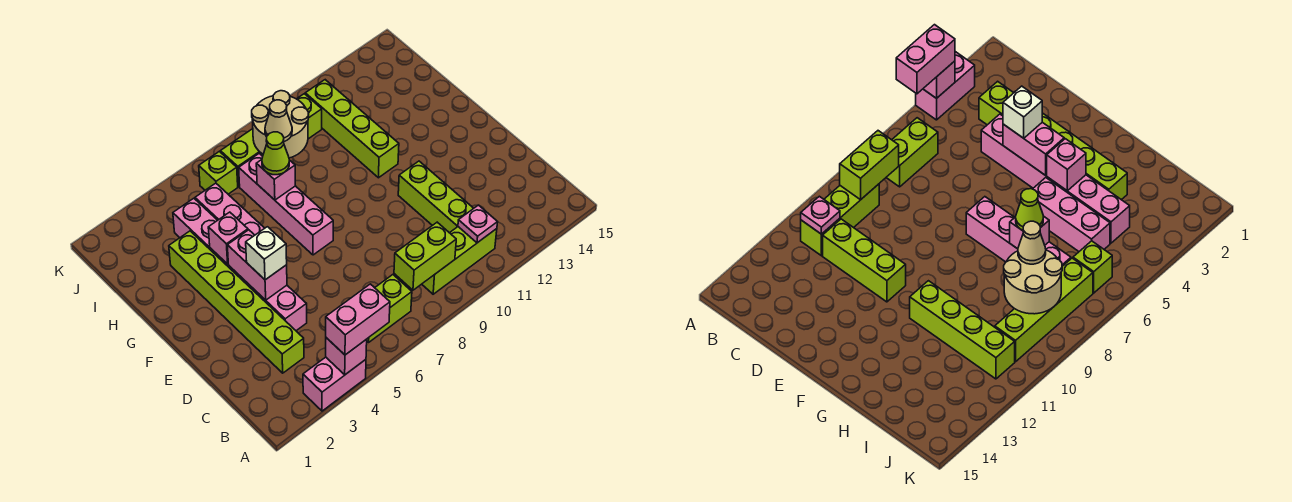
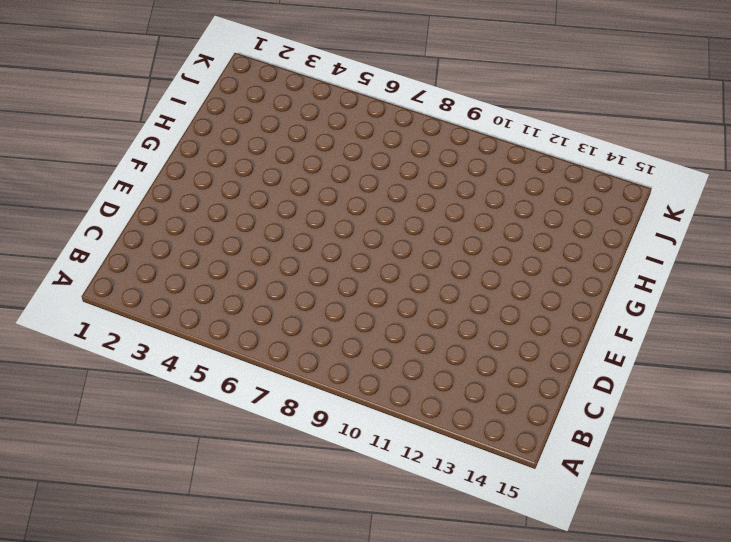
none -> pink 1x2 brick [303,357,366,411]
none -> lime 1x2 brick [367,275,412,342]
none -> lime 1x3 brick [422,227,497,294]

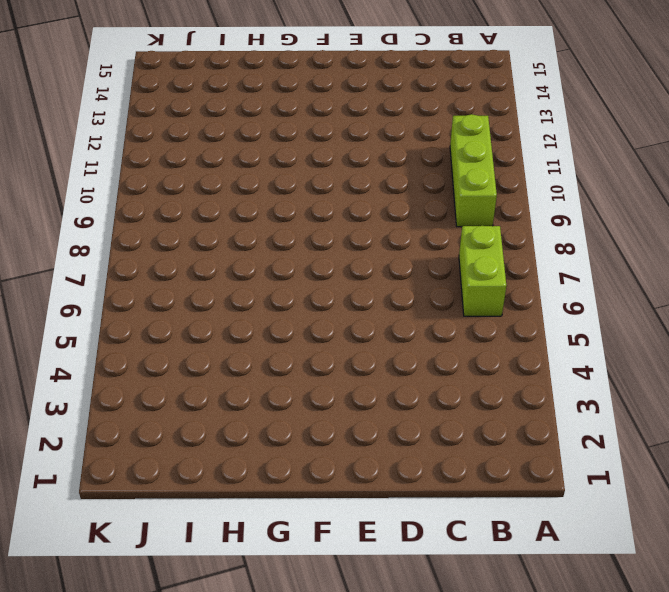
none -> pink 1x2 brick [303,357,366,411]
none -> lime 1x6 brick [169,231,304,373]
none -> lime 1x3 brick [398,161,474,233]

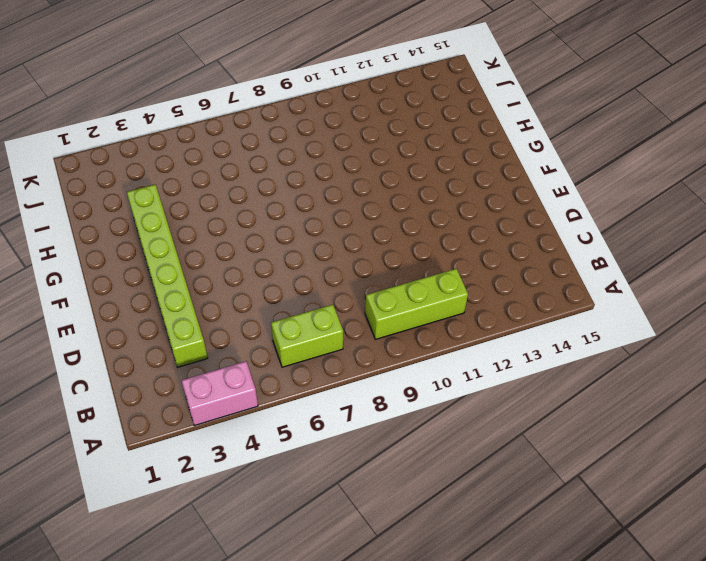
none -> lime 1x3 brick [398,161,474,233]
none -> pink 1x6 brick [173,198,307,331]
none -> pink 1x4 brick [239,153,333,255]

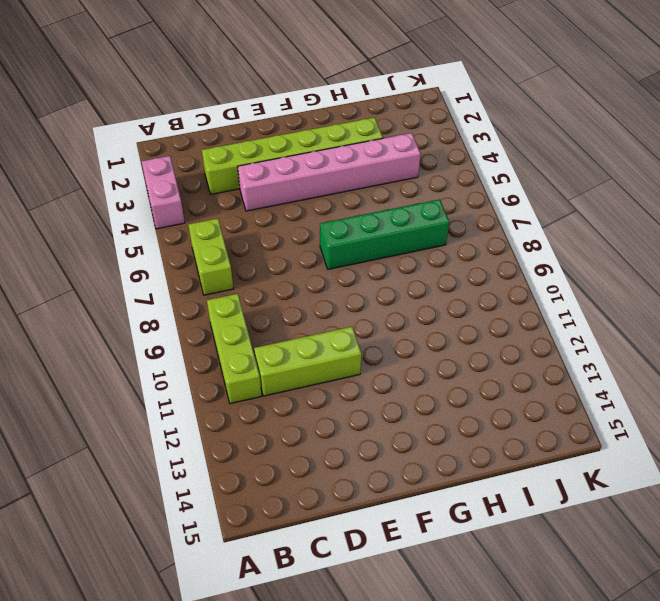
green 1x4 brick [320,199,449,269] -> pink 1x4 brick [239,153,333,255]
none -> pink 1x3 brick [195,183,265,235]
none -> lime 1x4 brick [305,80,399,178]
none -> lime 1x1 brick [199,151,238,194]

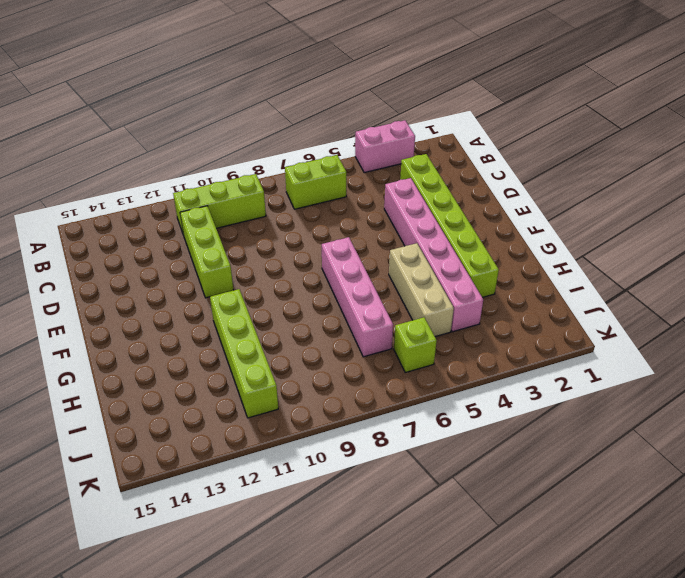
tan 1x3 brick [389,243,454,337] -> pink 1x3 brick [195,183,265,235]
none -> lime 1x4 brick [220,94,322,187]
none -> pink 1x1 brick [326,338,367,375]
none -> lime 1x2 brick [394,222,456,290]

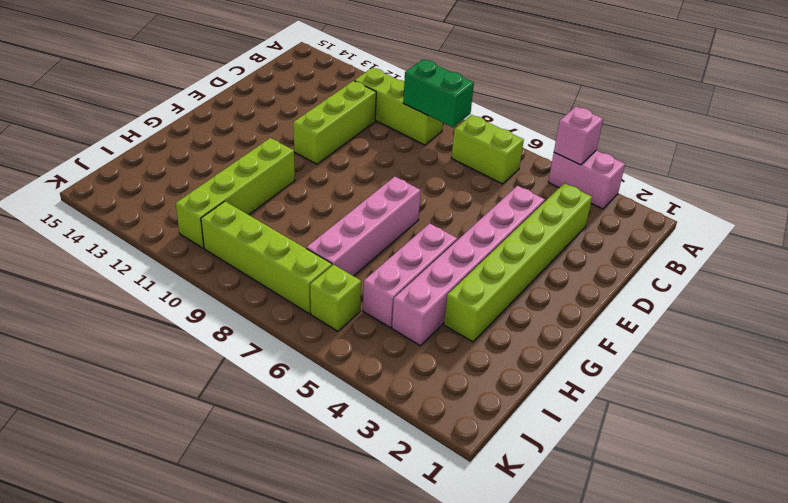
green 1x2 brick [403,59,474,127] -> lime 1x2 brick [394,222,456,290]
none -> pink 1x1 plate [458,205,498,243]
none -> pink 1x2 brick [227,230,287,300]
none -> pink 1x1 brick [208,212,248,264]

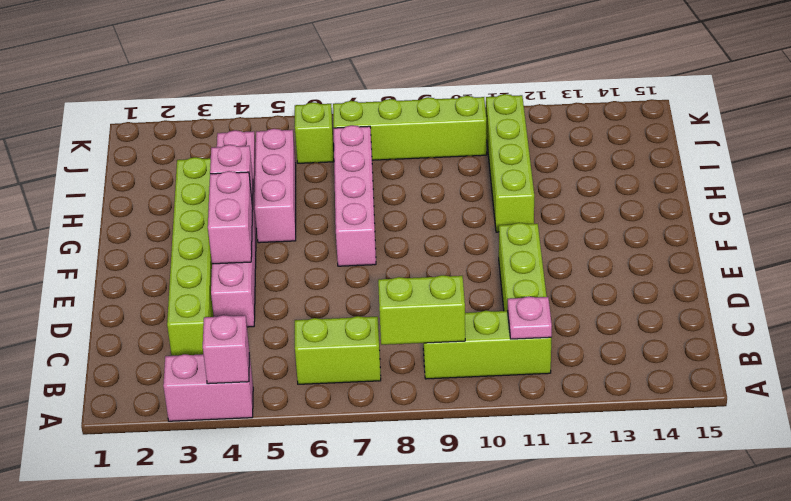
none -> pink 1x1 brick [256,160,295,200]
none -> tan 2x2 round brick [252,91,309,158]
none -> pink 1x2 brick [326,284,390,355]

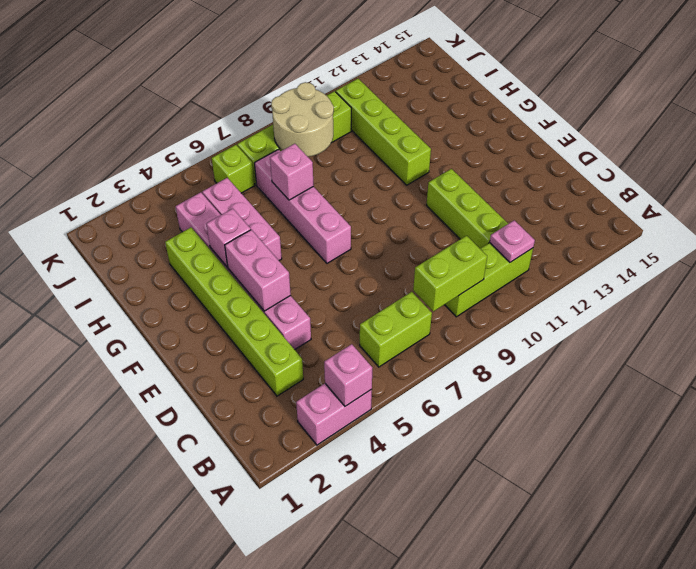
none -> pink 1x2 brick [326,284,390,355]
none -> white 1x1 brick [246,227,287,280]
none -> lime 1x1 cone [262,132,289,175]

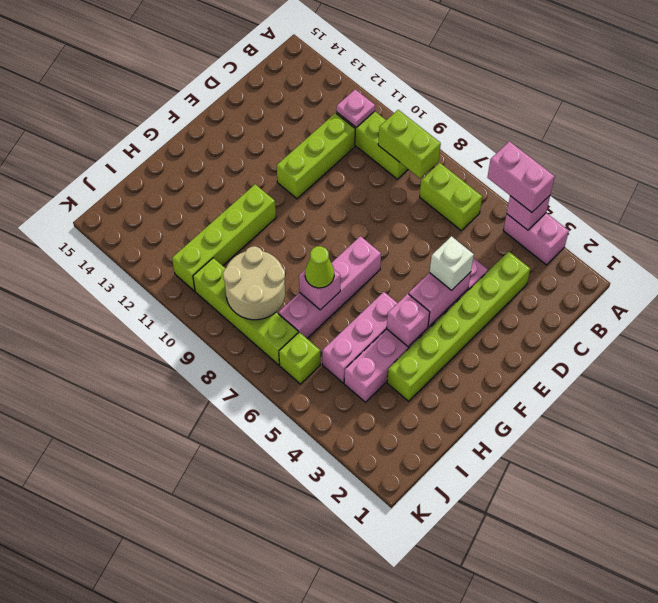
none -> tan 1x1 cone [265,100,292,142]

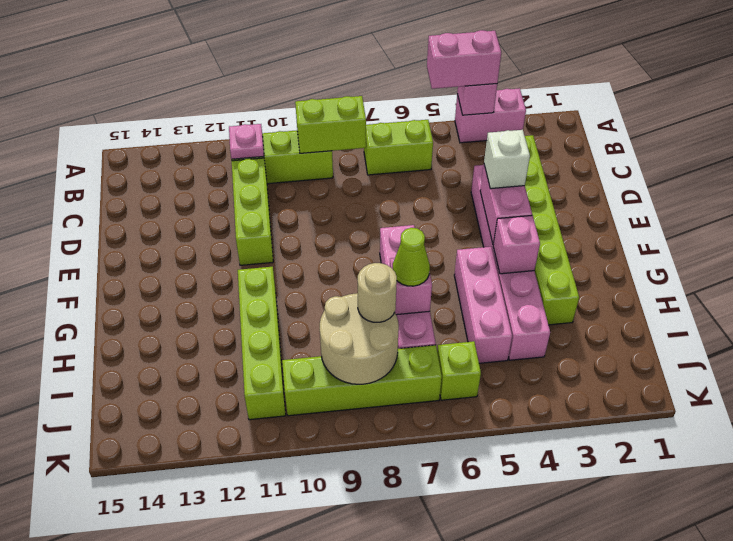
tan 1x1 round brick [358,263,397,322] -> tan 1x1 cone [265,100,292,142]

